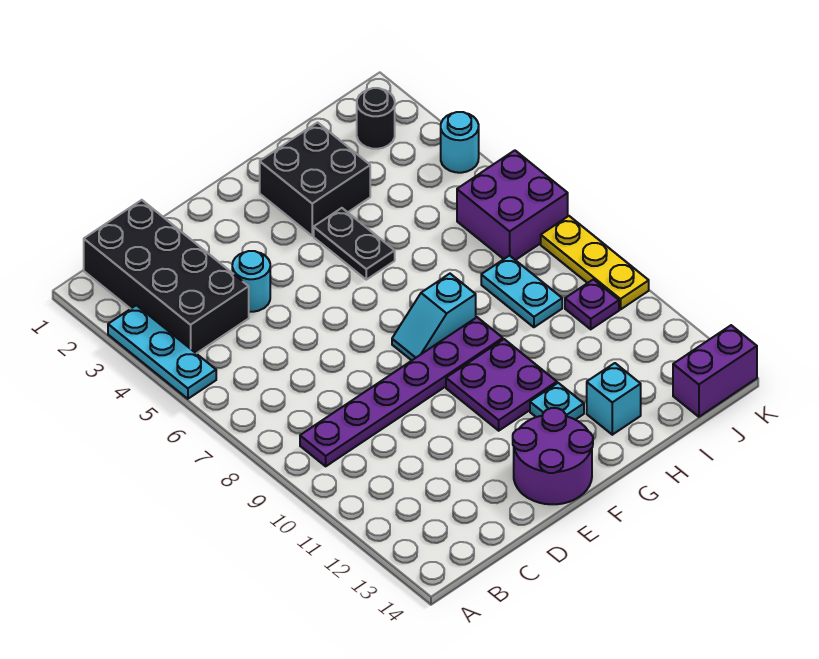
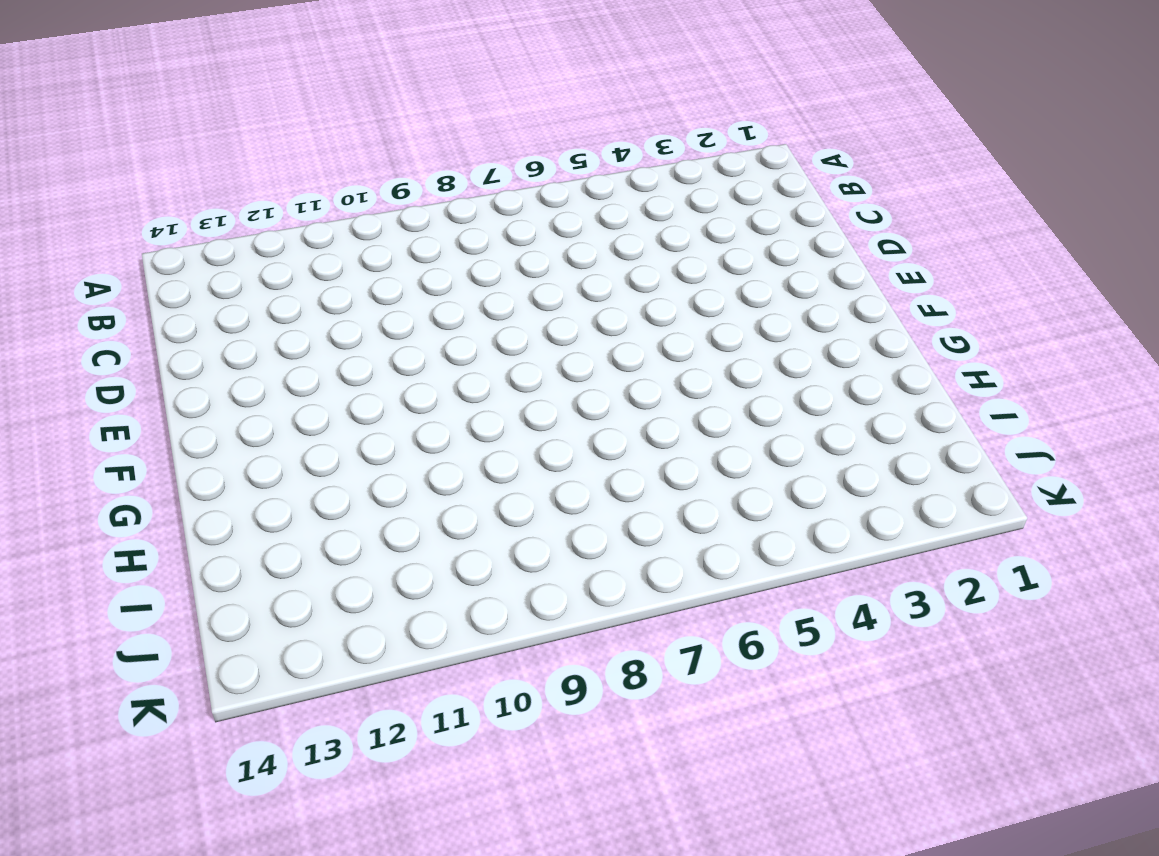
none -> cyan 1x3 plate [108,305,216,399]
none -> black 2x4 brick [84,200,249,353]
none -> purple 1x6 plate [300,317,503,466]

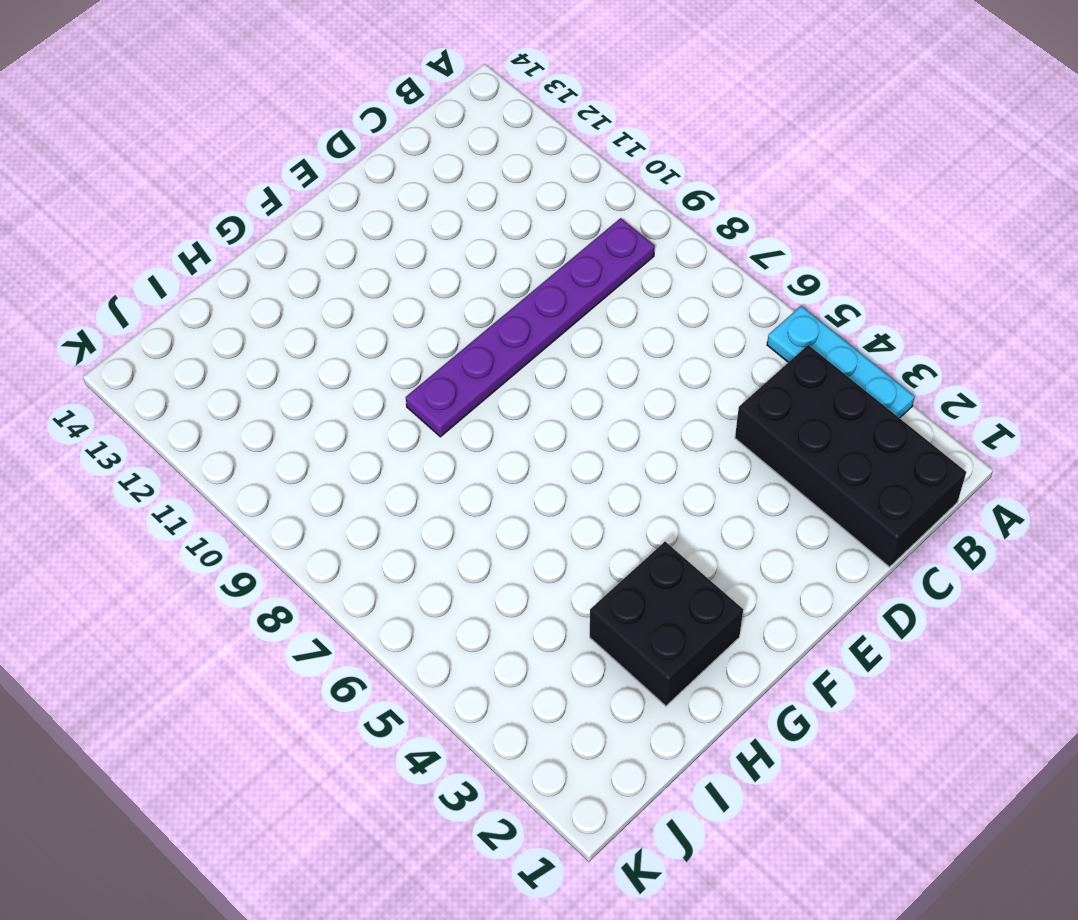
none -> cyan 1x1 round brick [232,251,270,312]
none -> purple 2x2 round brick [513,408,593,504]
none -> cyan 1x2 slope [392,274,476,360]

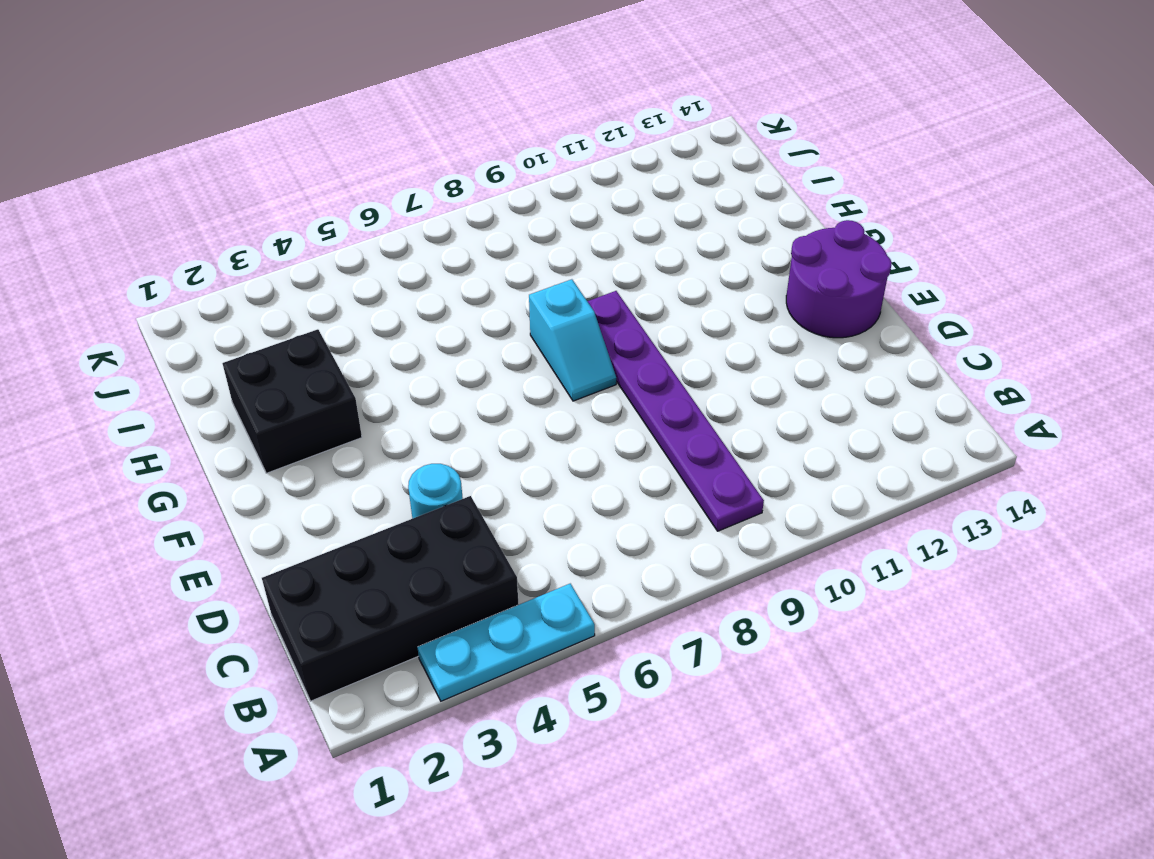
none -> purple 2x2 plate [446,339,557,431]
none -> black 1x2 plate [314,208,395,280]
none -> cyan 1x1 plate [530,383,584,420]

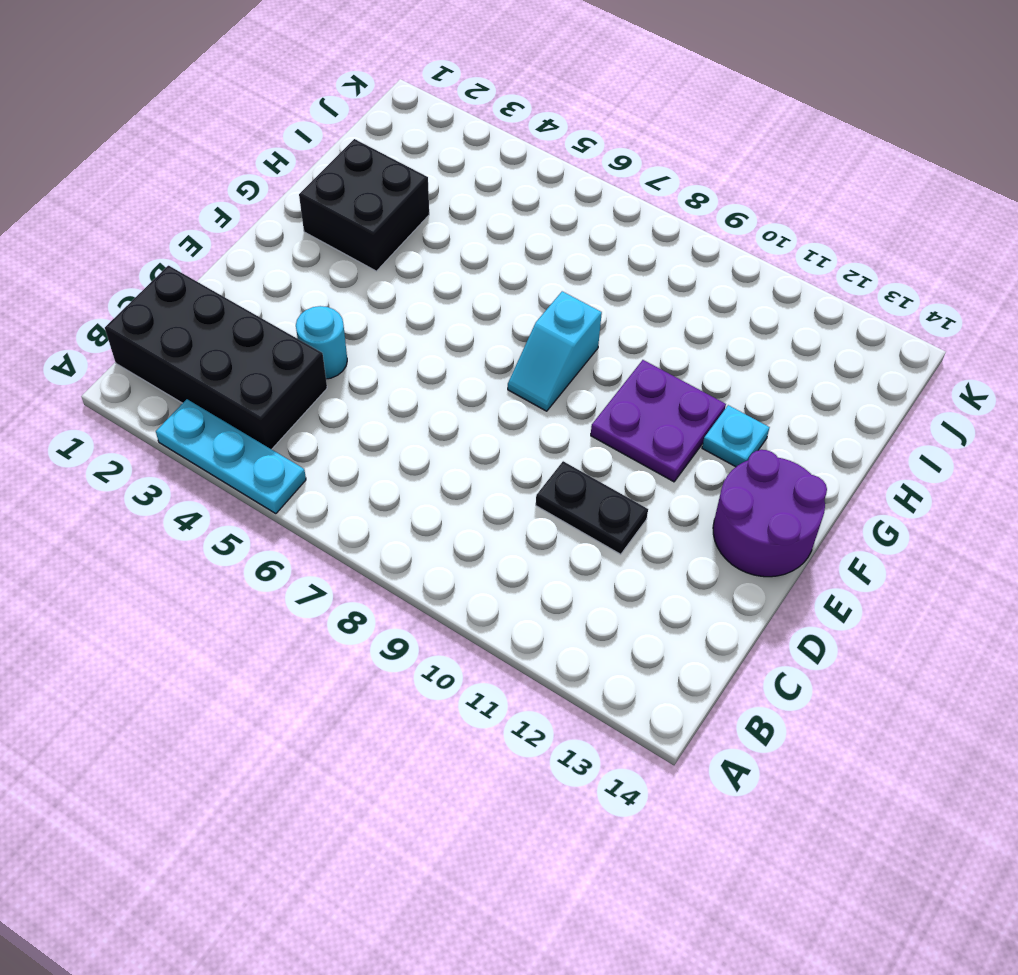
black 1x2 plate [536,461,648,554] -> black 1x2 plate moved to [314,208,395,280]
none -> purple 1x6 plate [300,317,503,466]
none -> cyan 1x1 brick [587,363,641,435]
none -> cyan 1x2 plate [481,255,562,327]

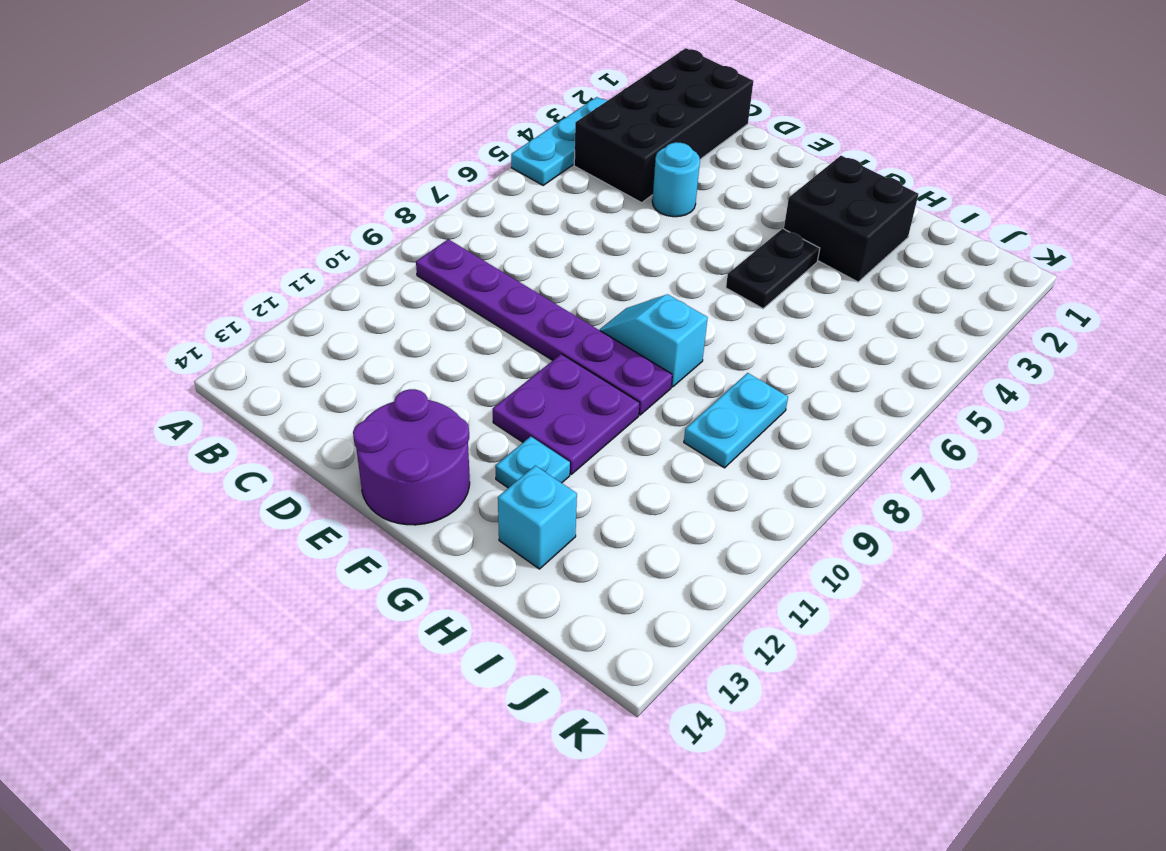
none -> black 1x1 round brick [357,88,395,149]
none -> purple 2x2 brick [457,150,568,260]
none -> purple 1x1 plate [565,279,619,329]

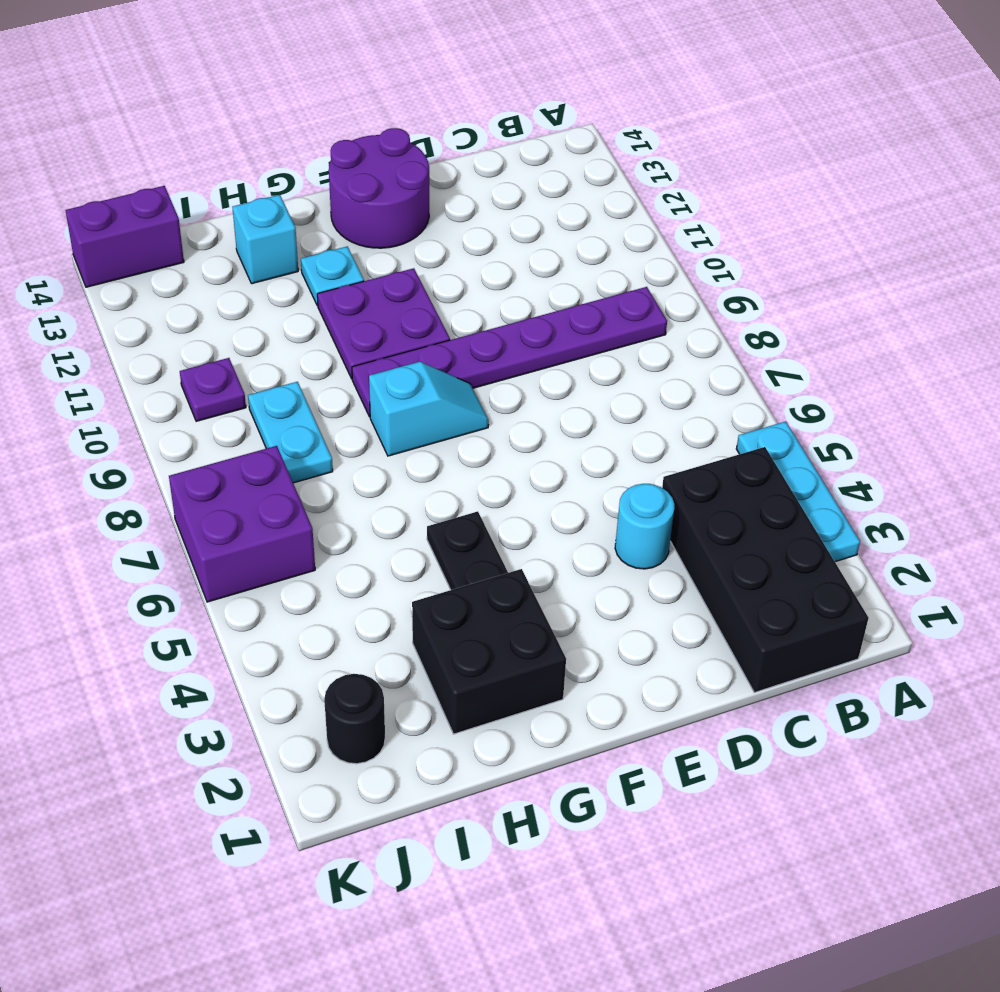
none -> cyan 1x1 round brick [441,112,479,173]
none -> yellow 1x3 plate [541,216,649,309]

